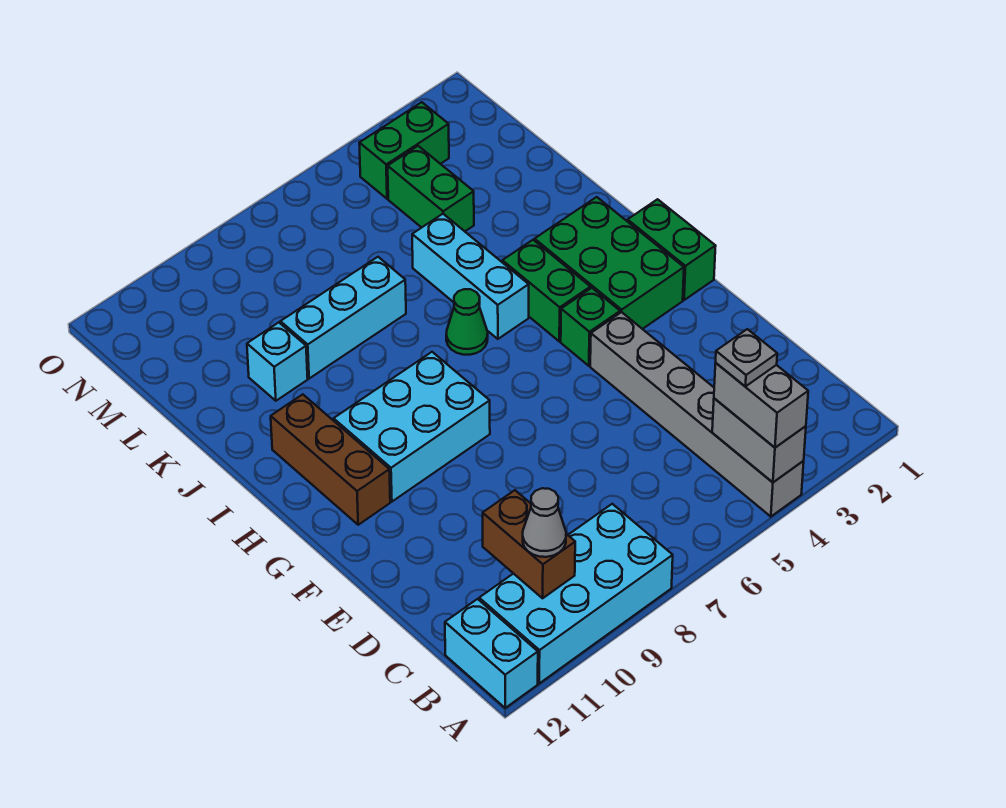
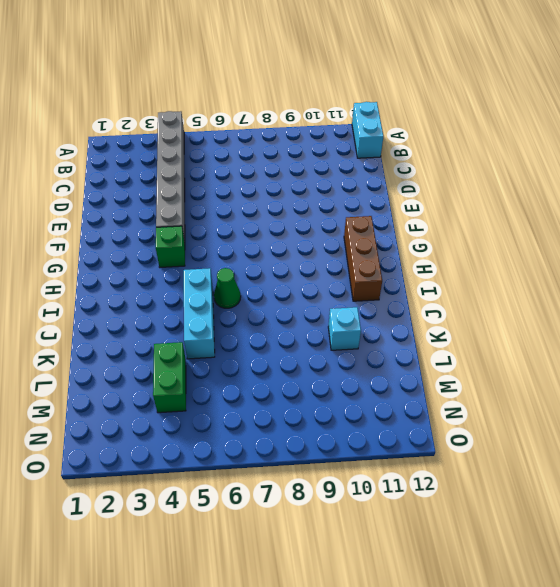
none -> cyan 2x4 brick [479,504,673,683]
none -> green 1x2 brick [628,199,716,300]
none -> green 2x3 brick [535,197,684,329]

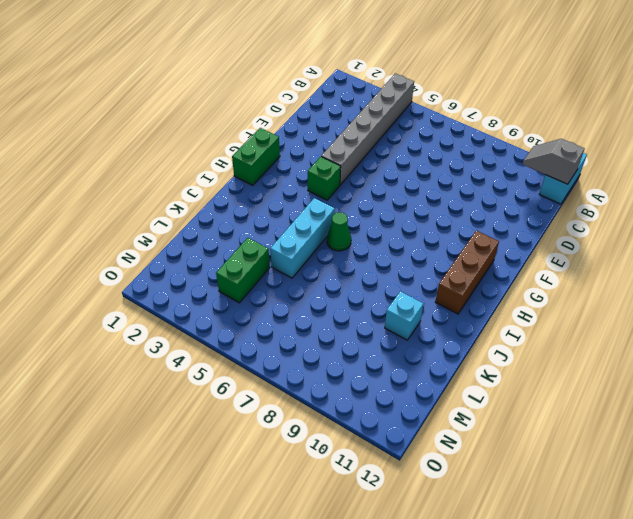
grey 1x2 slope [523,139,585,184] -> none
none -> cyan 2x4 brick [479,504,673,683]
none -> green 2x3 brick [535,197,684,329]
none -> cyan 2x3 brick [334,352,490,502]

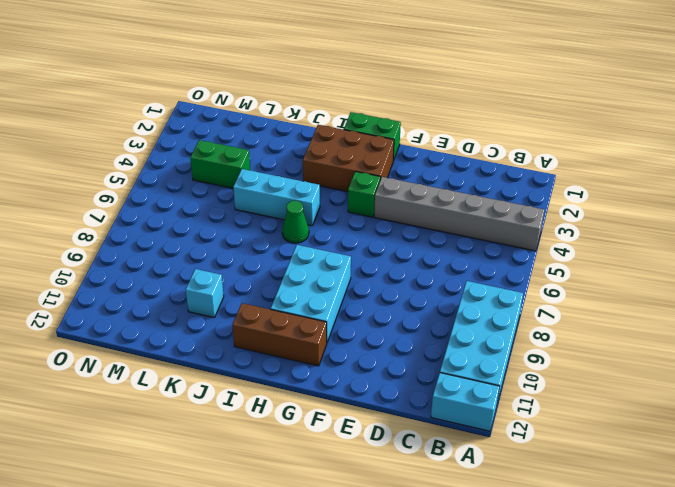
brown 2x3 brick [303,125,394,192] -> green 2x3 brick [535,197,684,329]
none -> green 1x2 brick [502,240,590,341]
none -> cyan 1x3 brick [280,257,406,379]
none -> green 1x2 brick [359,102,449,199]

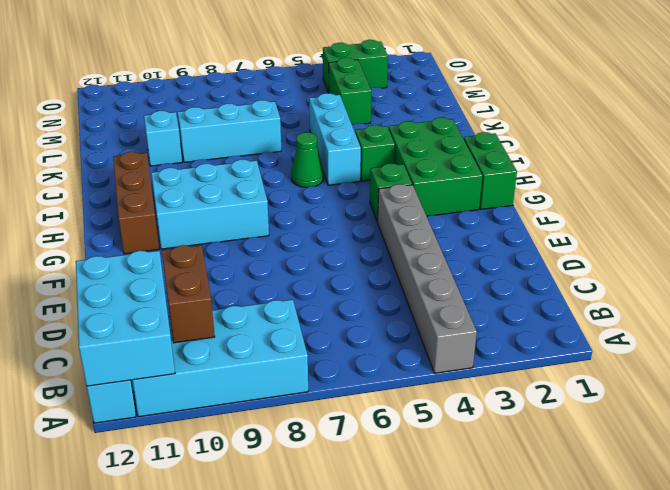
cyan 2x3 brick [76,251,175,386] -> none
green 1x1 brick [355,125,395,181] -> green 1x2 brick [502,240,590,341]
none -> grey 1x2 brick [712,398,806,482]
none -> grey 1x2 brick [714,363,808,448]
none -> grey 1x1 cone [523,488,566,557]

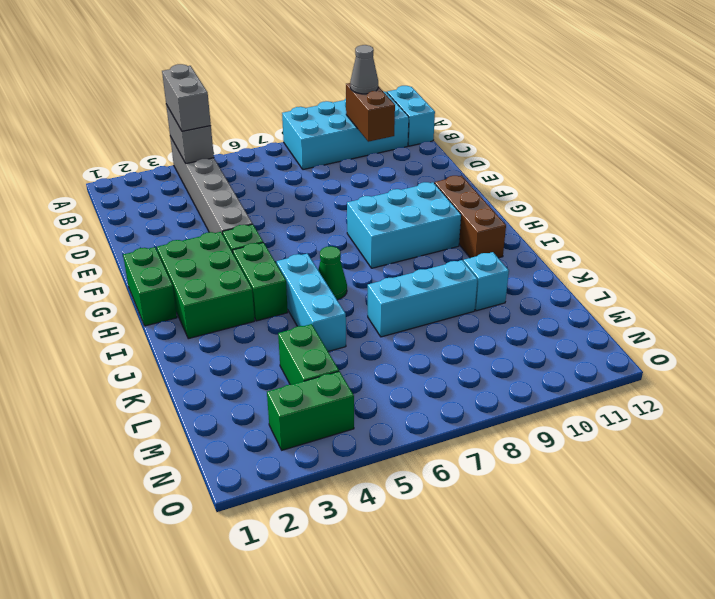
none -> grey 1x1 plate [716,329,777,386]

